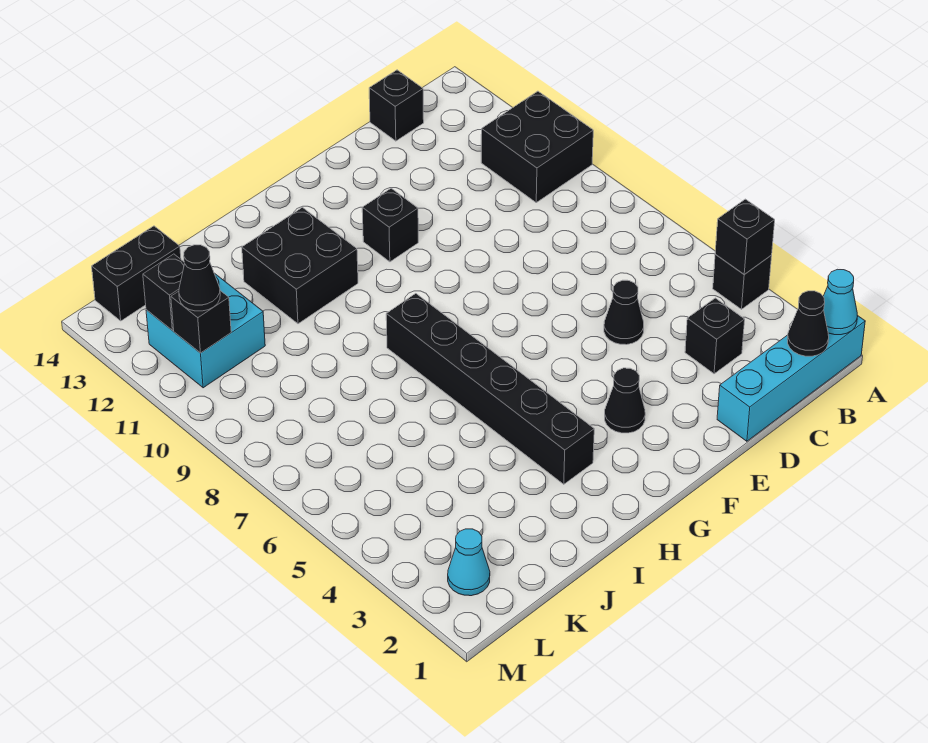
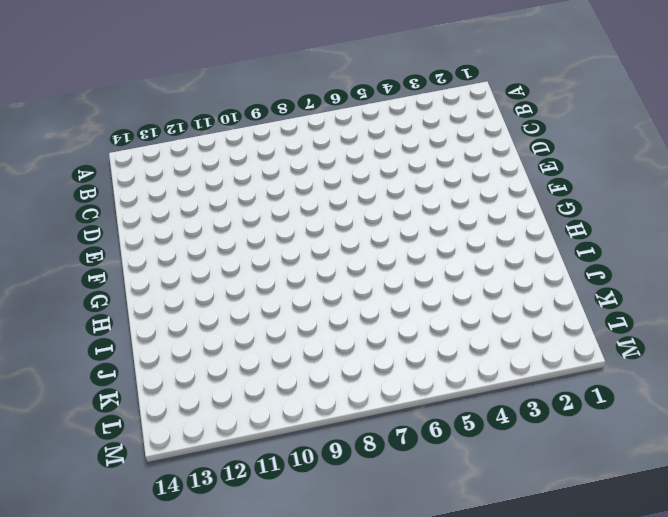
none -> cyan 1x4 brick [717,315,865,441]
none -> black 1x1 brick [713,254,772,309]
none -> black 2x2 brick [481,91,593,203]

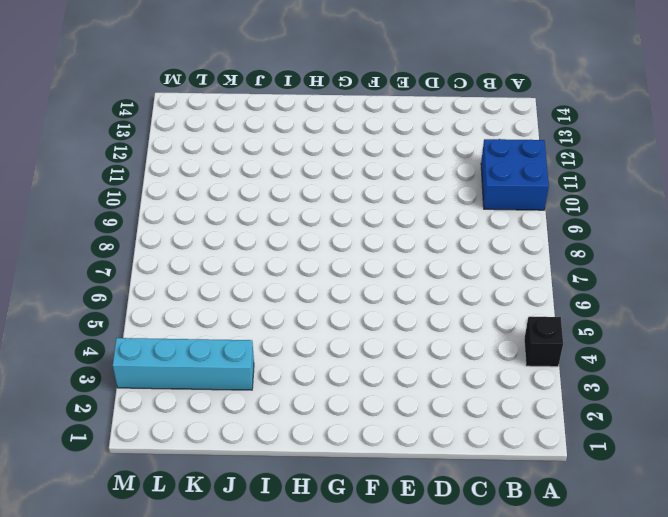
blue 2x2 brick [481,139,549,210] -> black 2x2 brick [481,91,593,203]
cyan 1x4 brick [113,338,254,390] -> cyan 1x4 brick moved to [717,315,865,441]
none -> black 1x1 brick [685,298,745,374]
none -> black 1x1 brick [369,70,424,141]
none -> black 1x1 cone [604,280,644,345]

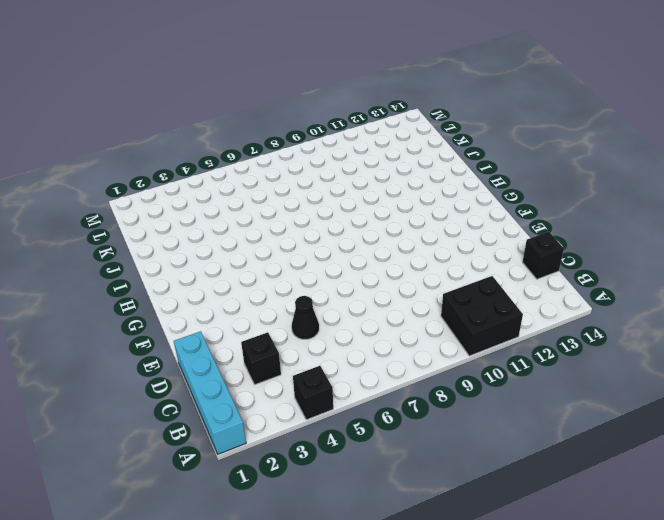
none -> black 1x1 cone [605,368,645,433]
none -> black 1x1 brick [362,188,418,262]
none -> black 1x6 brick [386,294,594,484]

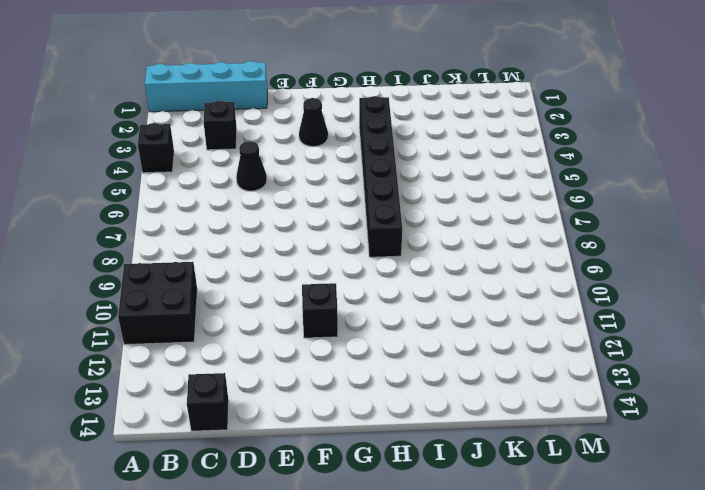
none -> black 2x2 brick [242,207,358,324]
none -> cyan 2x2 brick [146,273,265,388]
none -> black 1x2 brick [92,226,181,321]

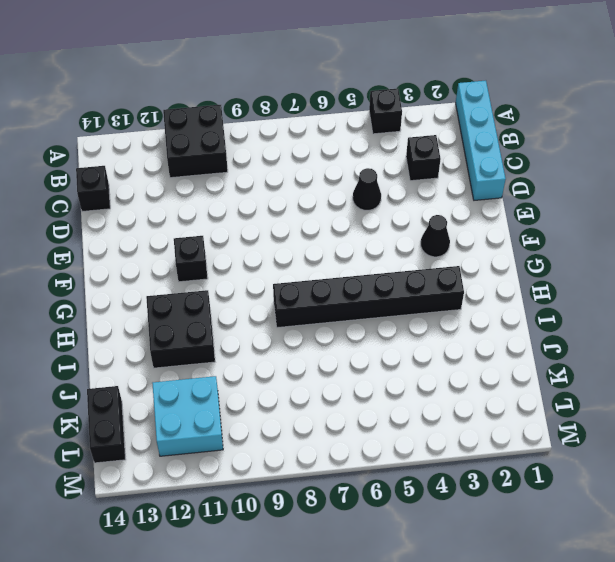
none -> cyan 1x1 cone [448,529,490,596]
none -> cyan 1x1 cone [823,269,857,335]
none -> black 1x1 brick [715,199,775,274]

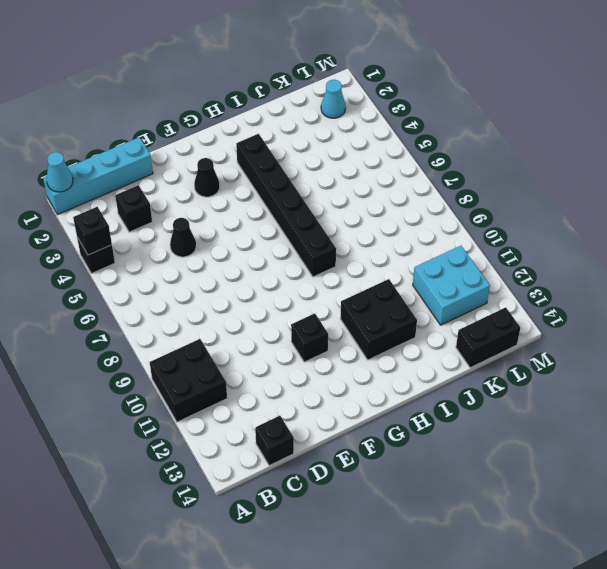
none -> black 1x1 cone [787,291,829,356]
none -> black 1x1 brick [171,291,231,353]
none -> black 1x1 brick [143,254,185,330]

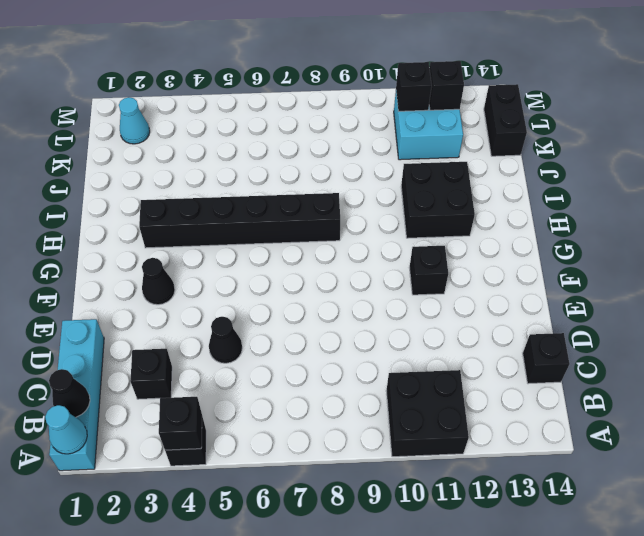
none -> black 1x1 cone [179,245,220,311]

